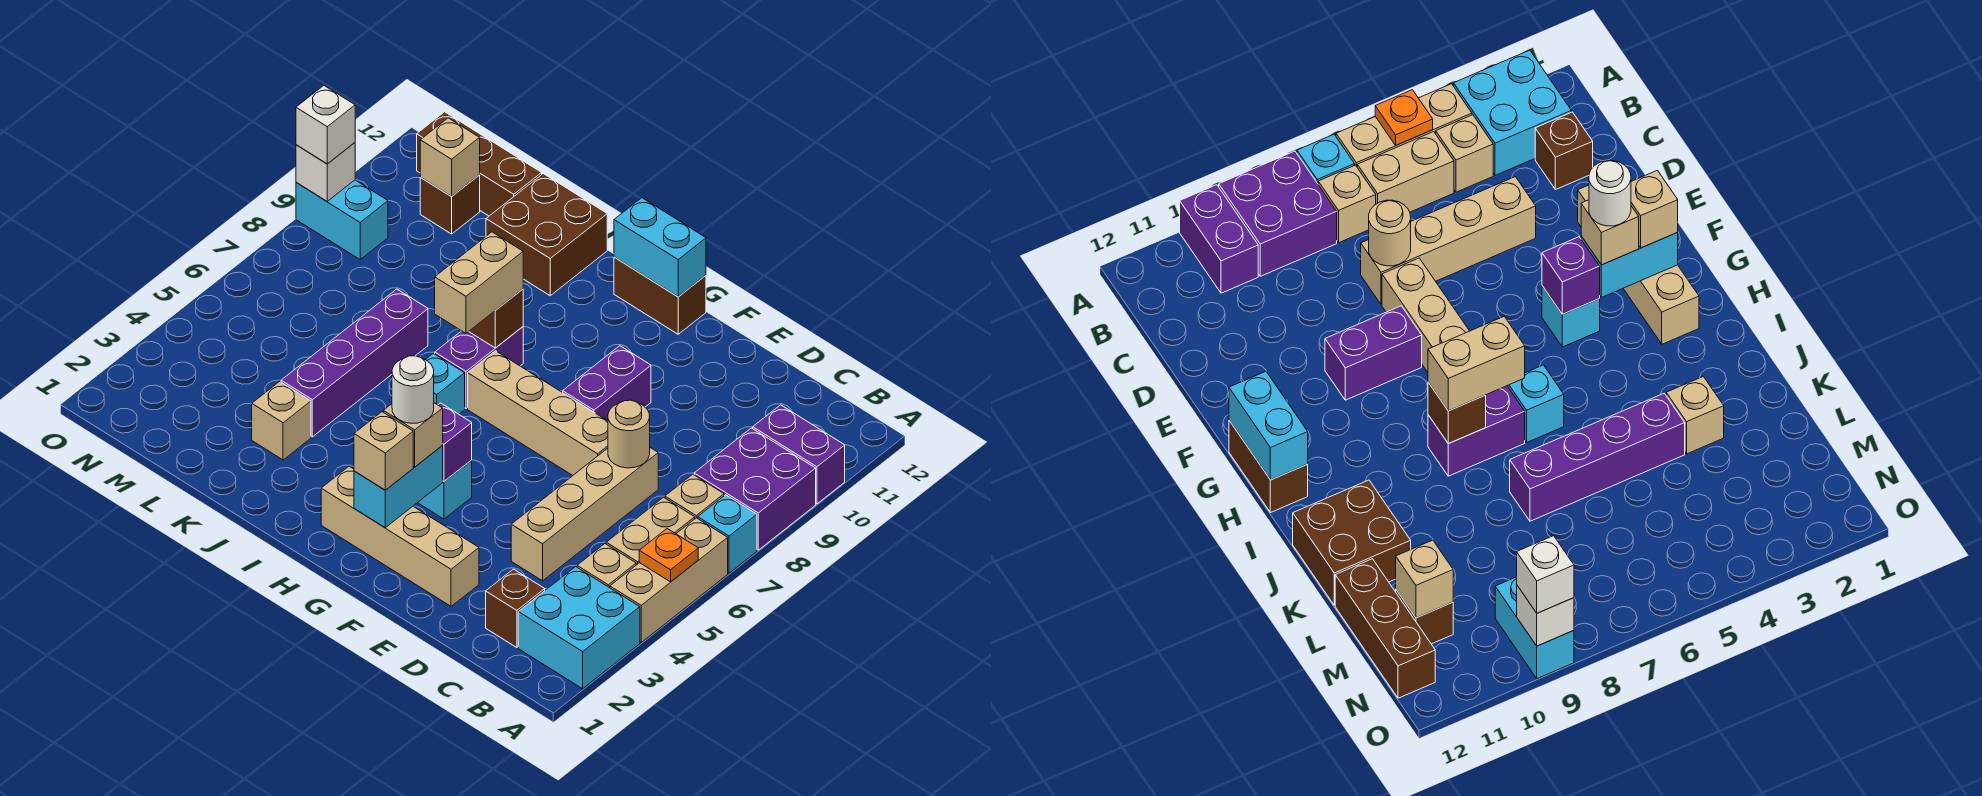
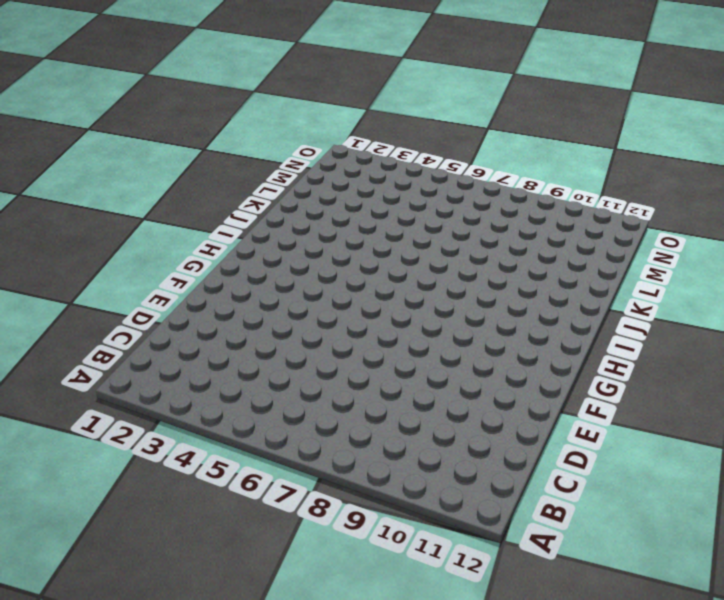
none -> cyan 2x2 brick [518,567,640,689]
none -> tan 1x3 brick [610,518,728,642]
none -> cyan 1x1 brick [698,495,757,573]
none -> purple 2x2 brick [694,428,816,550]

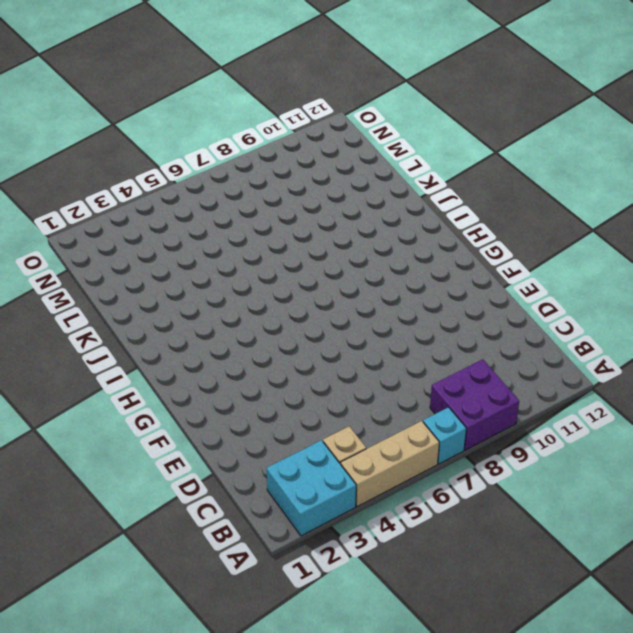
none -> purple 1x2 brick [753,405,845,504]
none -> tan 1x2 brick [606,497,695,565]
none -> tan 1x1 brick [665,474,724,518]
none -> brown 1x1 brick [486,569,545,648]

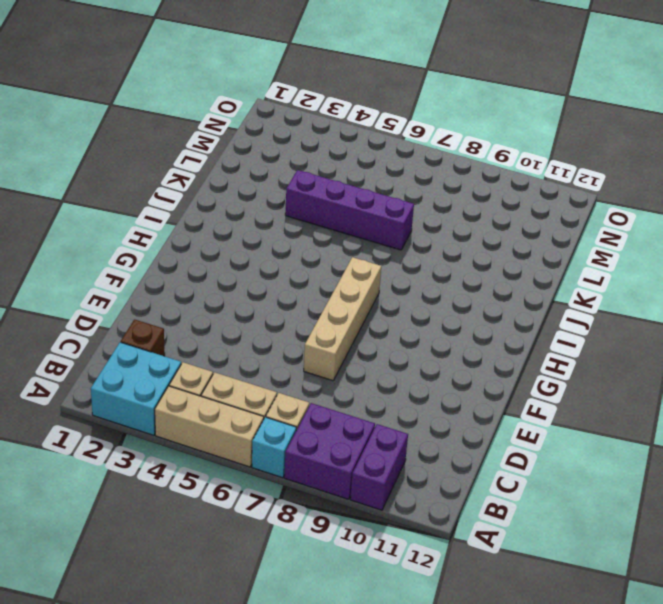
none -> tan 1x4 brick [511,448,658,581]
none -> tan 1x4 brick [321,466,479,606]
none -> purple 1x2 brick [563,346,651,421]
none -> cyan 1x1 brick [418,460,472,519]

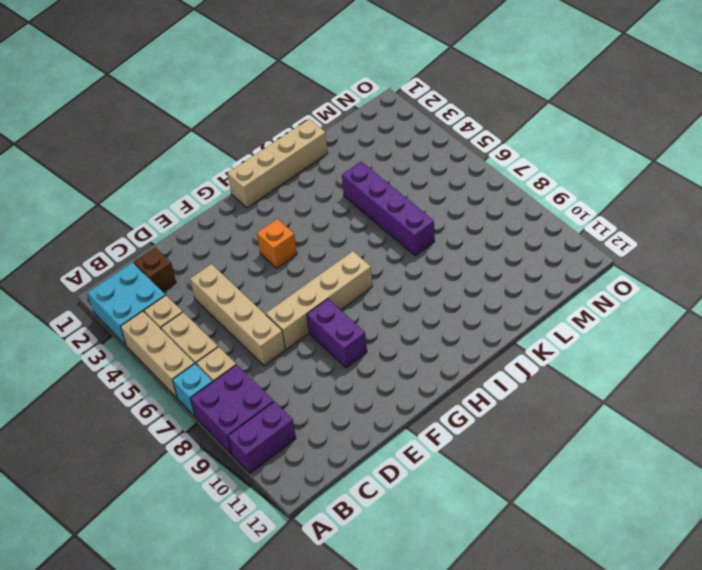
orange 1x1 brick [257,219,297,268] -> cyan 1x1 brick [418,460,472,519]
tan 1x4 brick [227,119,328,208] -> tan 1x4 brick moved to [321,466,479,606]
none -> brown 1x2 brick [614,257,706,334]
none -> cyan 1x1 brick [425,353,465,414]
none -> purple 1x2 brick [435,327,523,409]
none -> brown 2x2 brick [486,174,607,296]

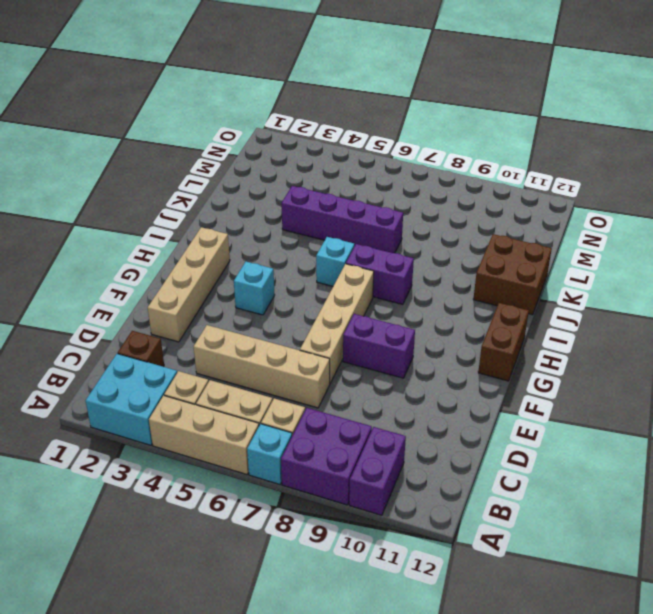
none -> tan 1x1 brick [252,382,311,460]
none -> brown 1x3 brick [417,112,542,216]
none -> brown 1x1 brick [420,175,480,234]
none -> cyan 1x2 brick [296,180,388,260]

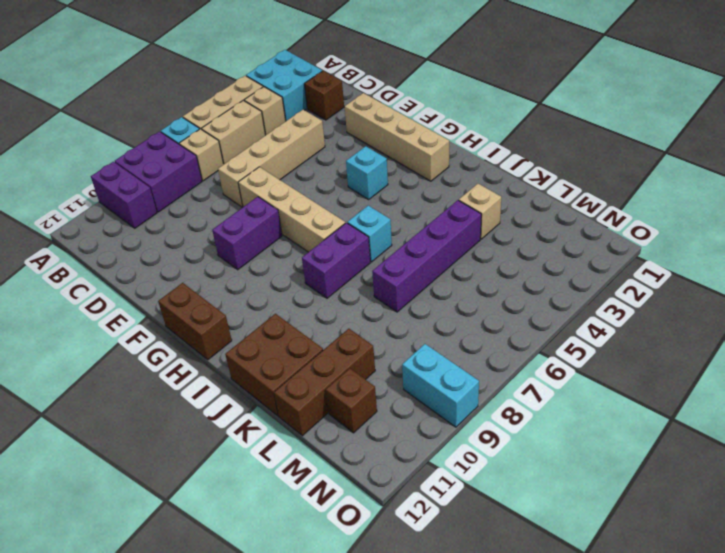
brown 1x3 brick [274,329,375,436] -> brown 1x3 brick turned to [417,112,542,216]
none -> orange 1x1 plate [639,529,698,582]
none -> tan 1x1 round brick [608,400,650,468]
none -> cyan 1x2 brick [354,446,443,528]
none -> purple 1x1 brick [439,403,472,482]

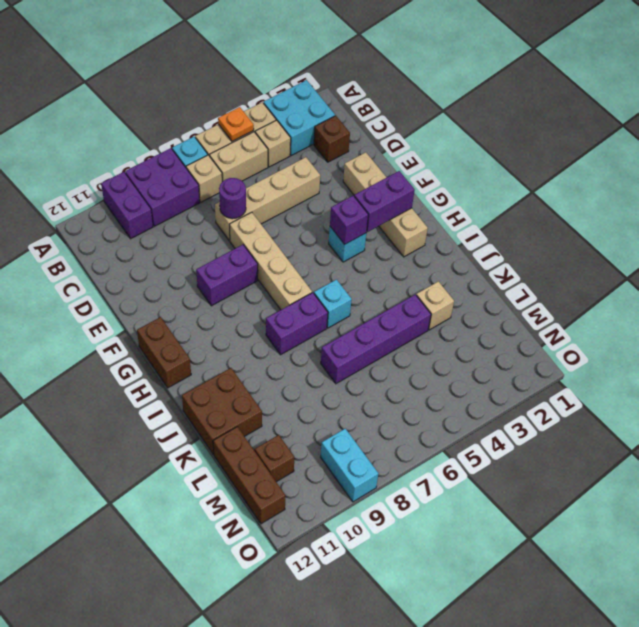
purple 1x1 round brick [219,178,246,219] -> tan 1x1 round brick [608,400,650,468]
purple 1x2 brick [354,171,415,232] -> cyan 1x2 brick [354,446,443,528]
none -> cyan 1x2 brick [614,198,706,297]
none -> brown 1x1 brick [469,289,523,348]
none -> tan 1x1 brick [420,118,480,197]
none -> white 1x1 brick [296,143,355,201]

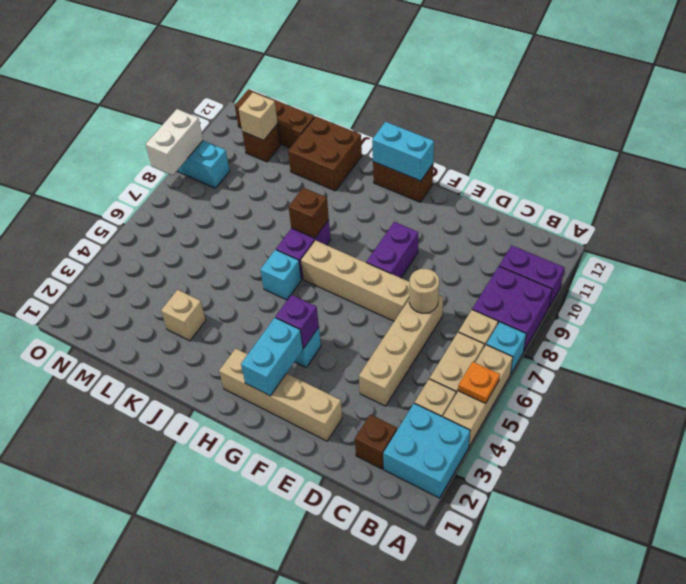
white 1x2 brick [146,109,203,175] -> white 1x1 brick [296,143,355,201]
none -> purple 1x4 brick [281,289,428,437]
none -> tan 1x1 brick [354,412,413,490]
none -> tan 1x1 brick [383,403,443,467]
none -> tan 1x2 brick [435,232,523,333]

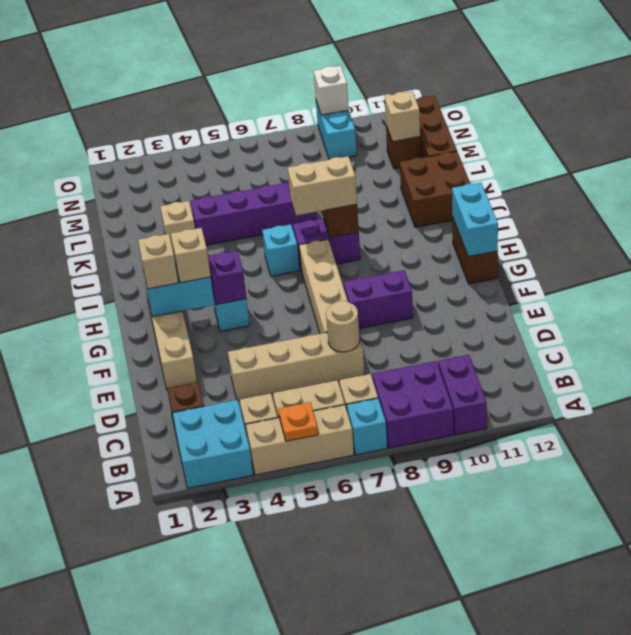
none -> white 1x1 brick [296,86,355,164]
none -> white 1x1 round brick [392,356,434,423]

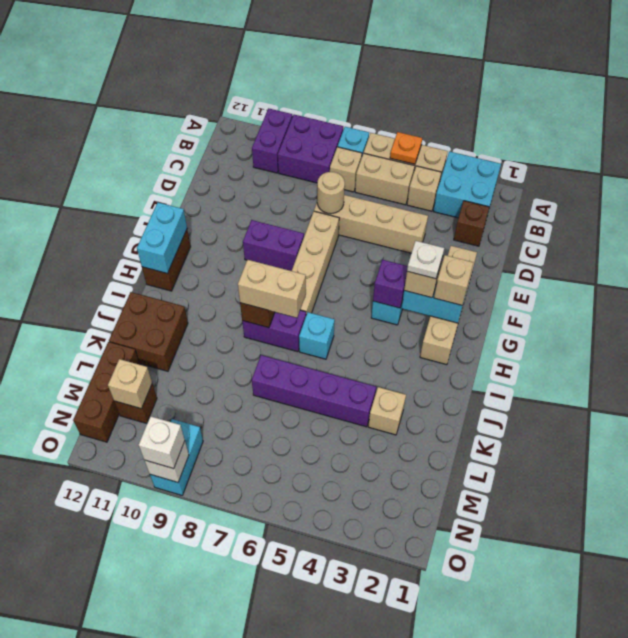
white 1x1 plate [407,241,444,279] -> white 1x1 round brick [392,356,434,423]

